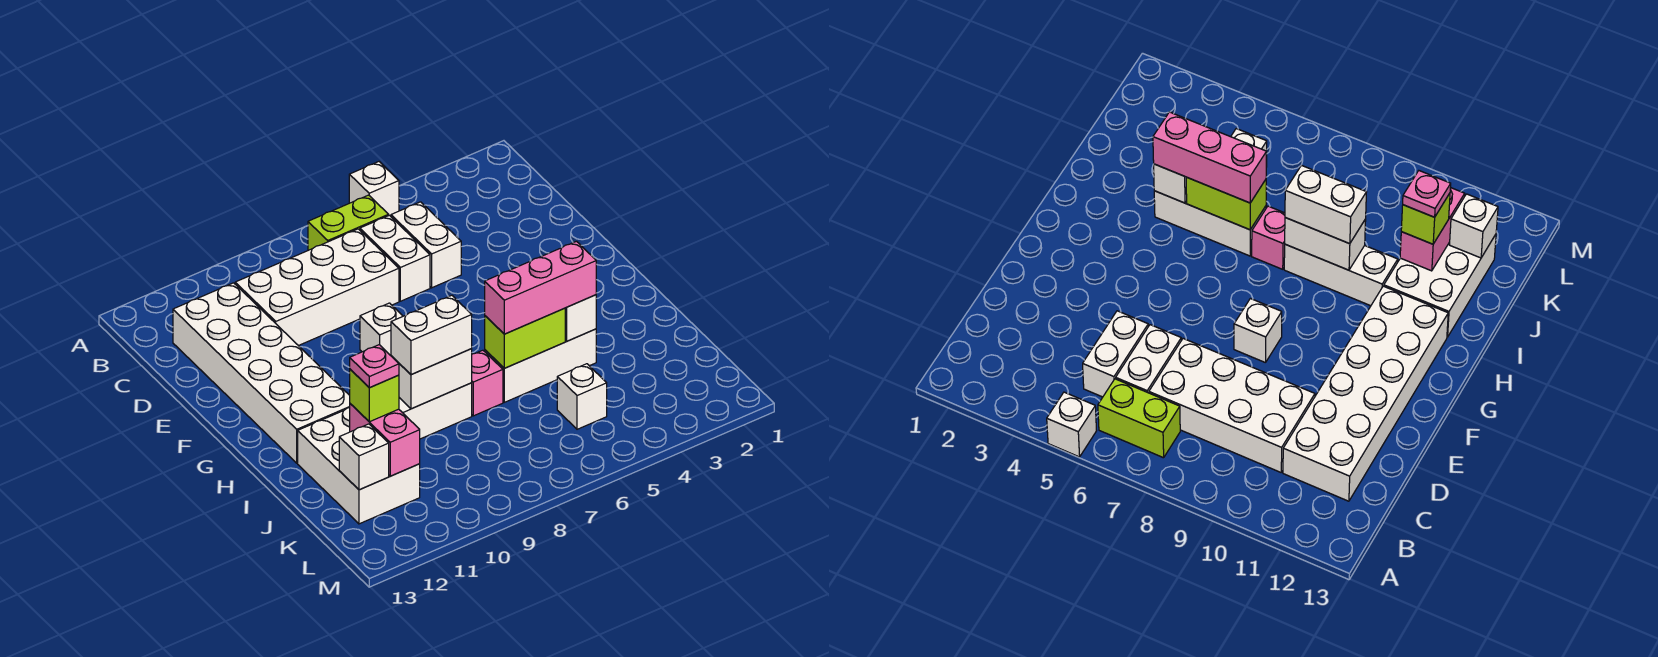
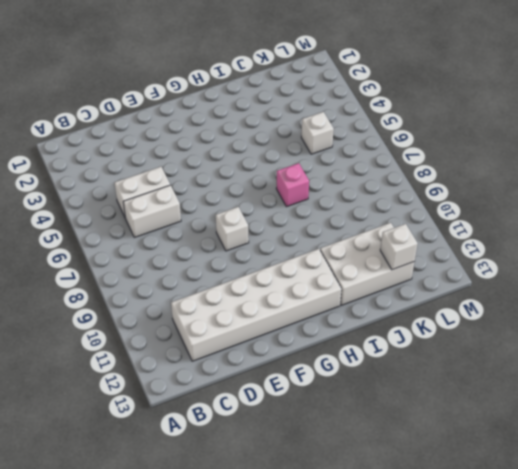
none -> white 1x1 brick [349,162,399,216]
none -> lime 1x2 brick [308,195,389,250]
none -> white 2x4 brick [235,229,399,346]

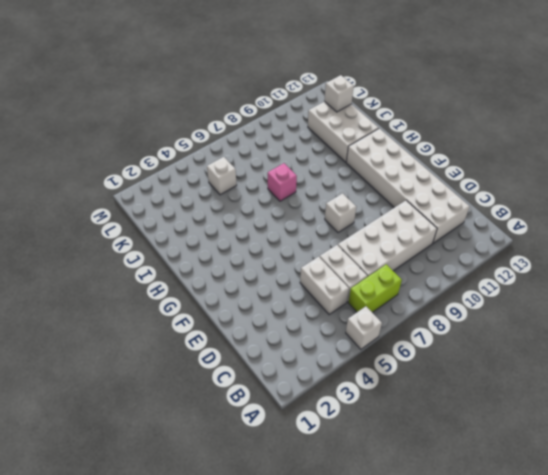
none -> white 1x3 brick [485,329,596,402]
none -> white 1x3 brick [399,383,472,439]
none -> white 1x1 brick [565,295,596,341]

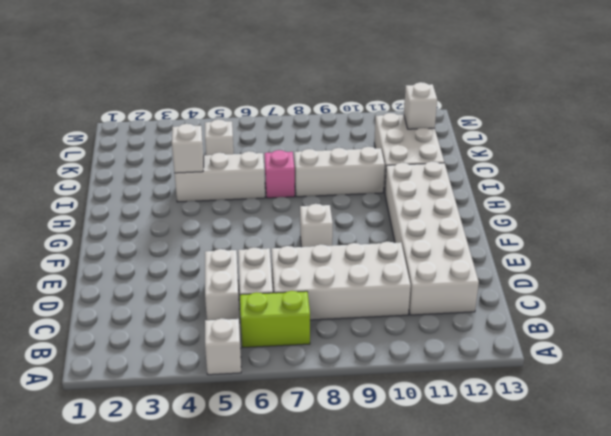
none -> lime 1x2 brick [485,308,565,368]
none -> white 1x2 brick [399,349,472,409]
none -> pink 1x2 brick [350,404,420,476]

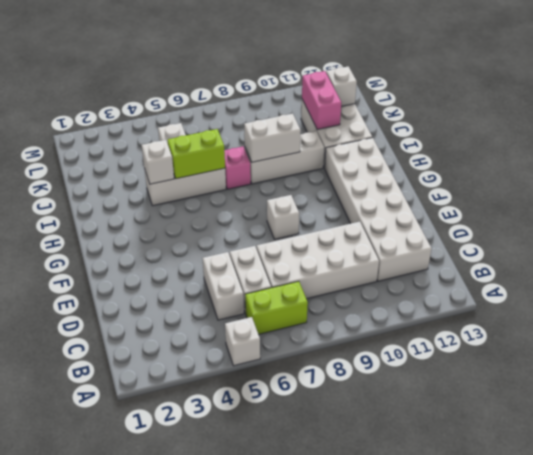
none -> pink 1x3 brick [485,241,596,334]
none -> white 1x2 brick [391,295,472,375]
none -> lime 1x1 brick [350,369,399,422]

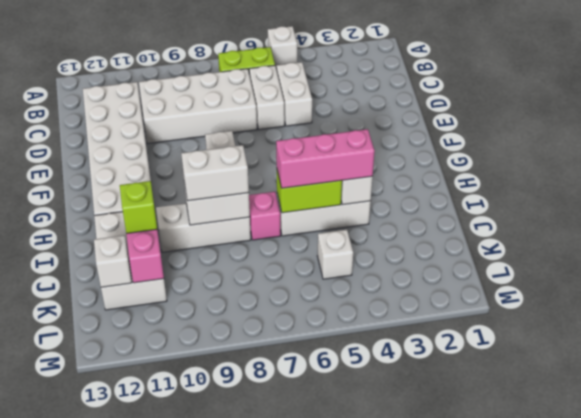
none -> pink 1x1 plate [350,345,399,388]

